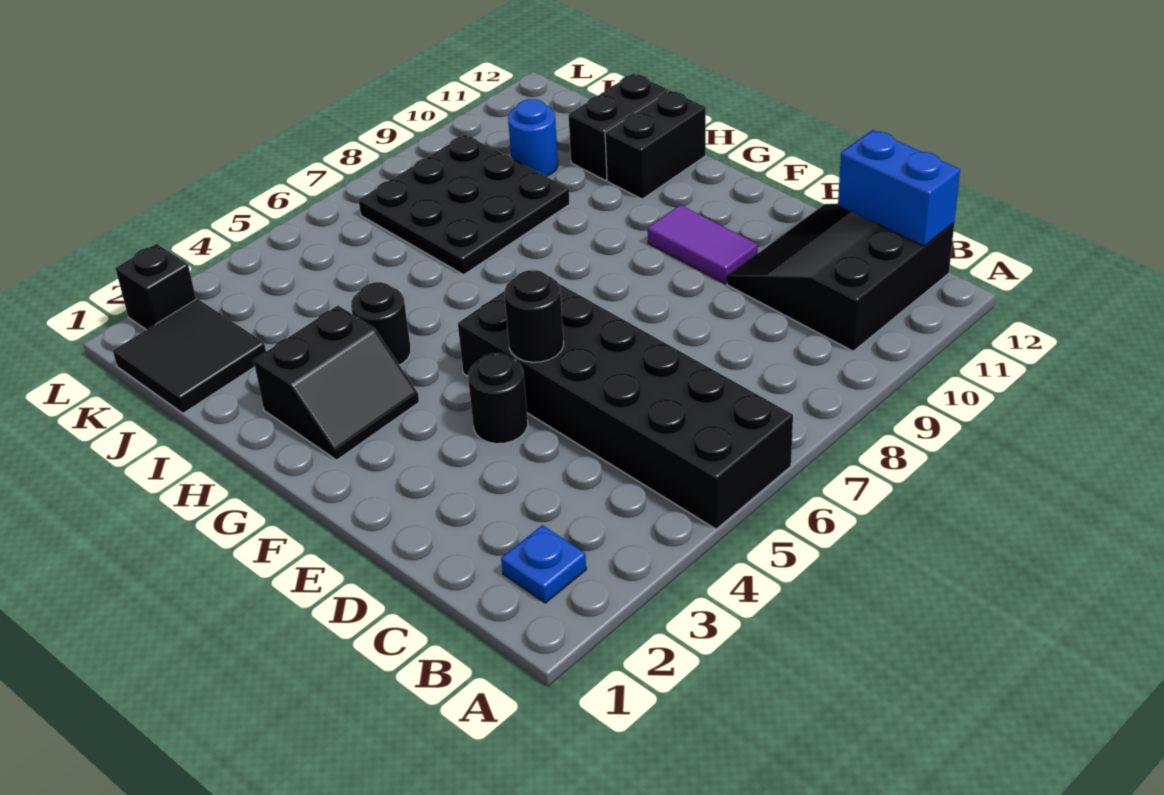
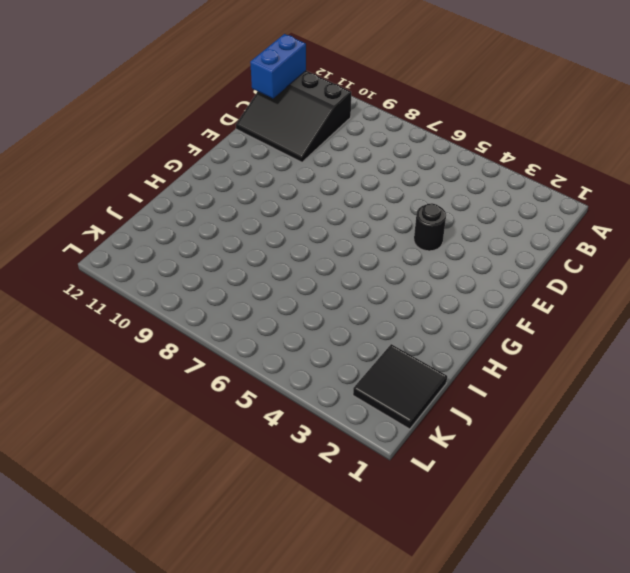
none -> black 2x6 brick [458,283,793,529]
none -> blue 1x1 plate [501,525,586,603]
none -> purple 1x2 tile [648,205,758,284]

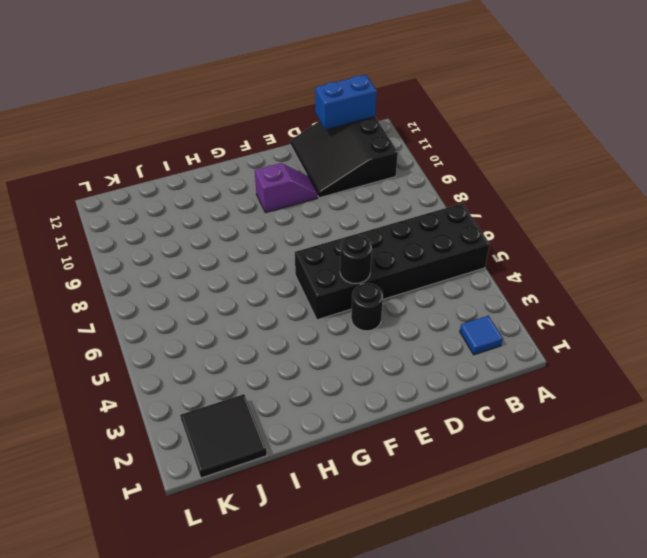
blue 1x1 tile [460,316,503,355] -> blue 1x1 plate [501,525,586,603]
purple 1x2 slope [255,163,318,213] -> purple 1x2 tile [648,205,758,284]
none -> black 2x2 slope [254,306,419,460]
none -> black 1x1 round brick [351,282,411,365]
none -> black 1x2 brick [605,91,706,199]

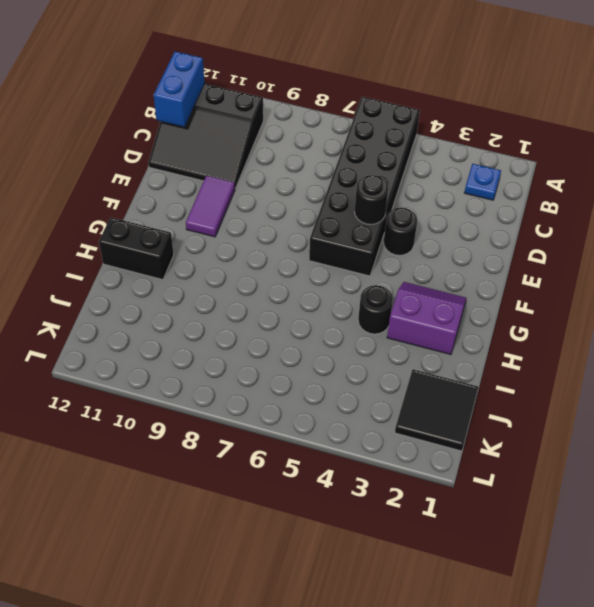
purple 2x2 slope [387,282,466,354] -> black 2x2 slope [254,306,419,460]
none -> black 3x3 plate [359,135,570,275]
none -> black 1x2 brick [568,73,668,180]
none -> blue 1x1 round brick [508,99,558,176]

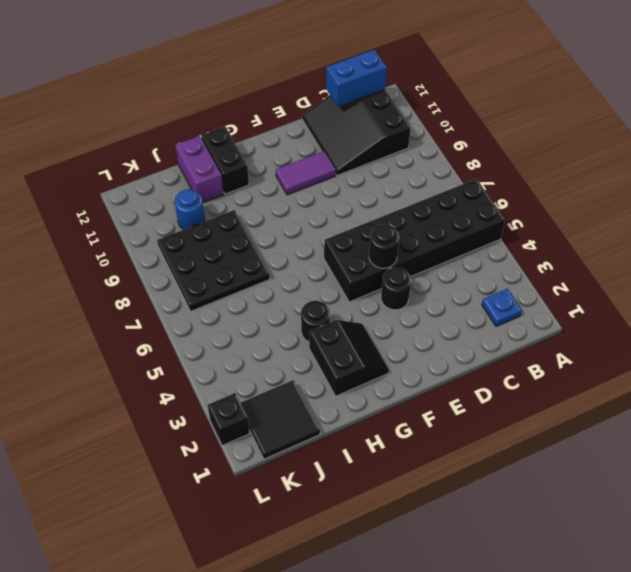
purple 1x2 brick [175,136,224,203] -> black 1x2 brick [568,73,668,180]

